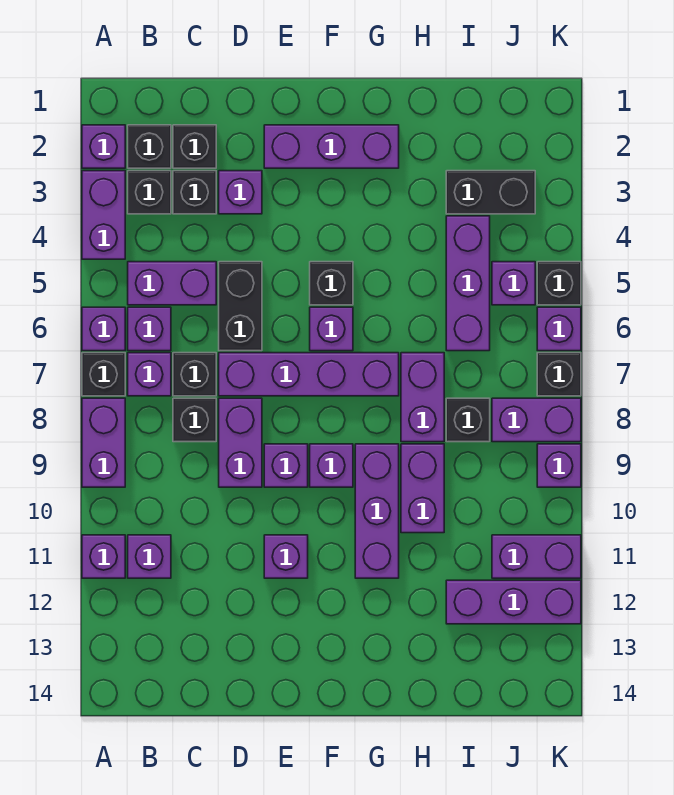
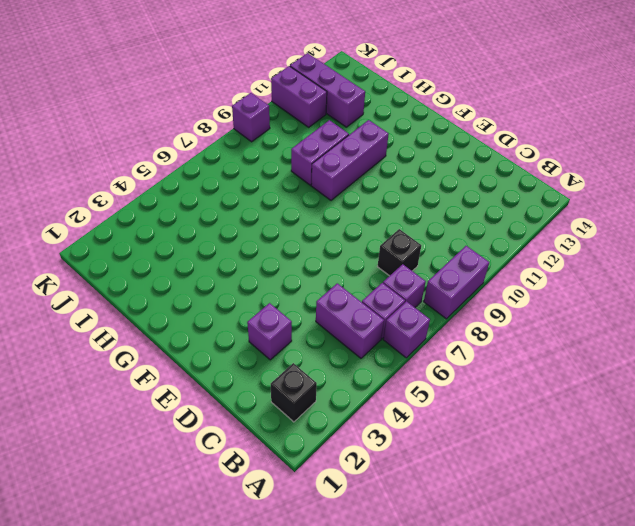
none -> purple 1x1 brick [82,125,125,168]
none -> purple 1x2 brick [82,171,125,259]
none -> black 1x1 brick [82,353,125,396]
none -> purple 1x1 brick [82,535,125,578]

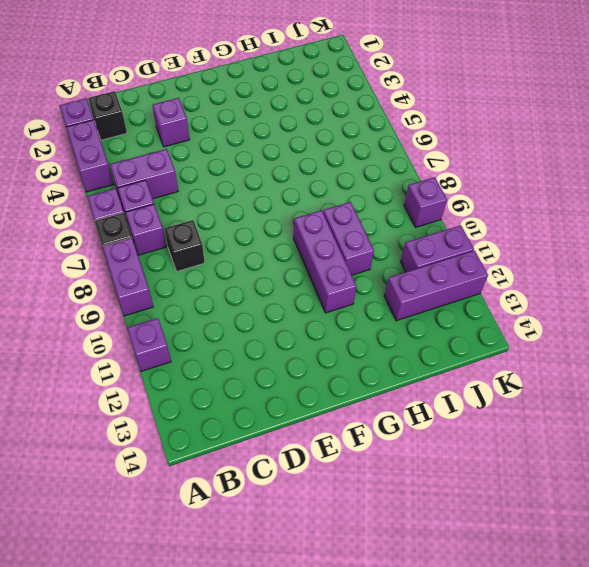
none -> black 1x1 brick [128,171,171,214]
none -> purple 1x1 brick [128,535,171,578]
none -> black 1x1 brick [173,125,216,168]
none -> black 1x1 brick [173,171,216,214]

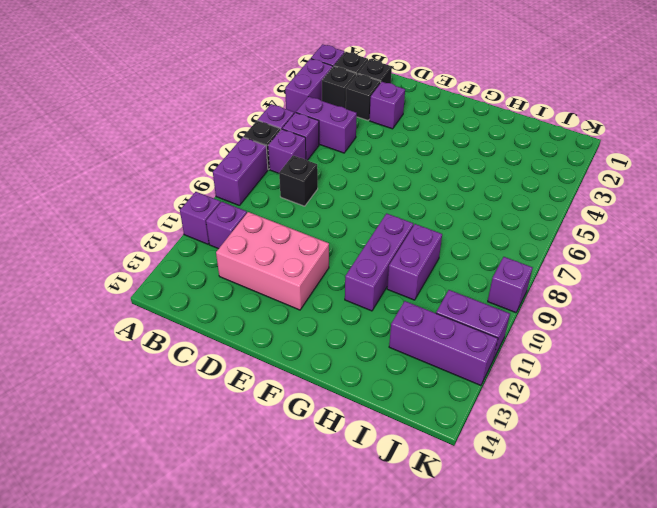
pink 2x3 brick [216,212,329,310] -> purple 1x1 brick [264,535,308,578]
none -> black 1x1 brick [173,353,216,396]
none -> black 1x2 brick [219,262,262,351]
none -> purple 1x4 brick [219,353,399,396]
none -> purple 1x2 brick [219,398,262,487]

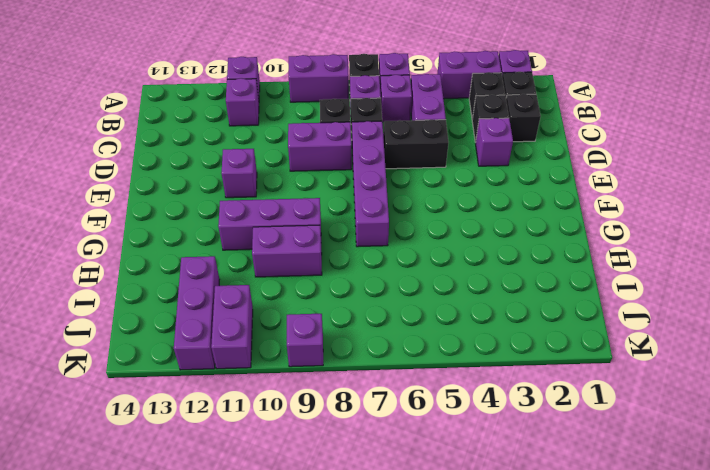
none -> purple 1x3 brick [264,125,399,168]
none -> purple 1x1 brick [264,444,308,487]
none -> black 1x1 brick [310,262,353,305]
none -> purple 1x1 brick [310,307,353,351]

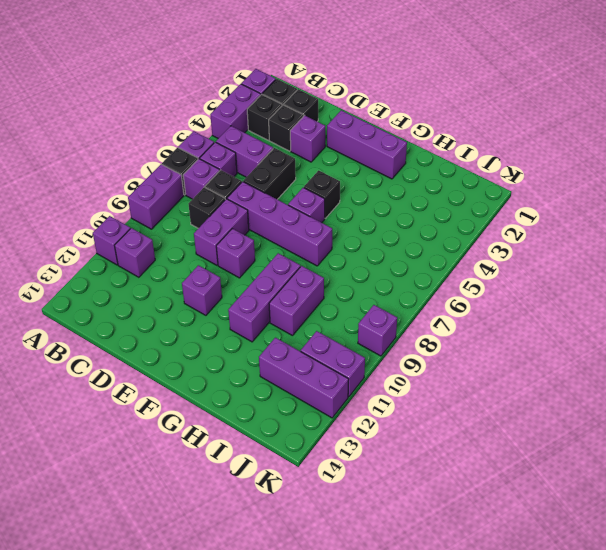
none -> purple 1x1 brick [310,444,353,487]
none -> purple 1x2 brick [401,353,444,442]
none -> black 1x2 brick [446,171,535,214]
none -> purple 1x3 brick [446,216,490,351]

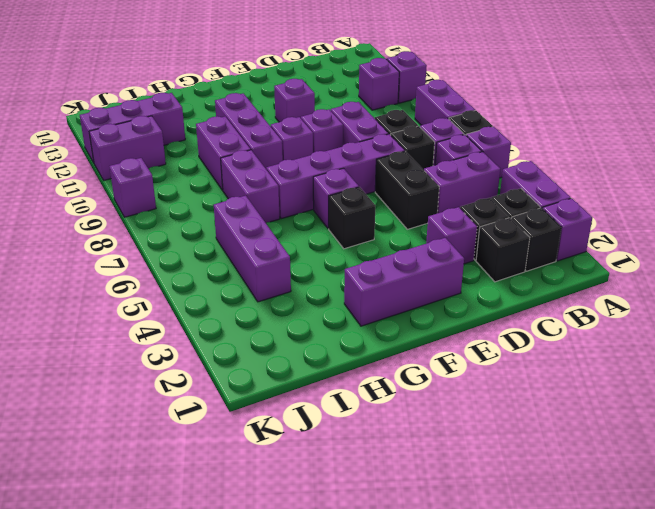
none -> black 1x2 brick [446,171,535,214]
none -> black 1x1 brick [446,398,490,442]
none -> purple 1x1 brick [492,262,535,305]
none -> purple 1x2 brick [492,398,581,442]

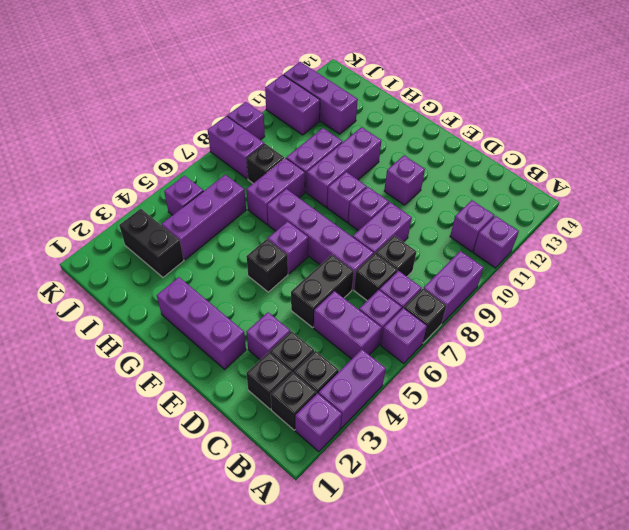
none -> black 1x1 brick [537,262,581,305]
none -> purple 1x1 brick [537,307,581,351]
none -> black 1x1 brick [537,353,581,396]

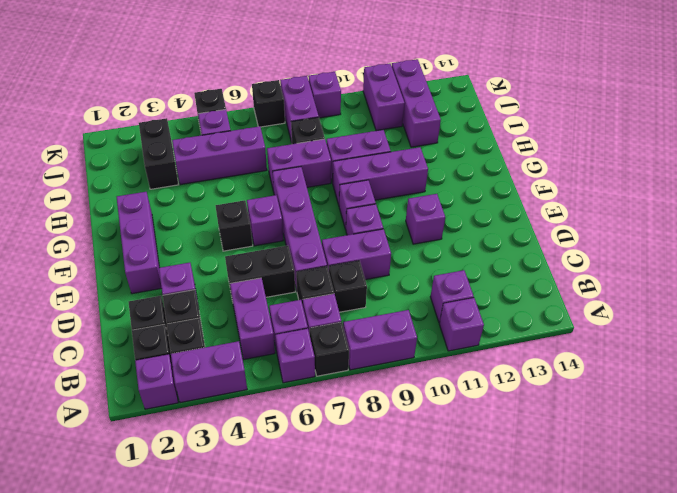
none -> purple 1x1 brick [537,307,581,351]

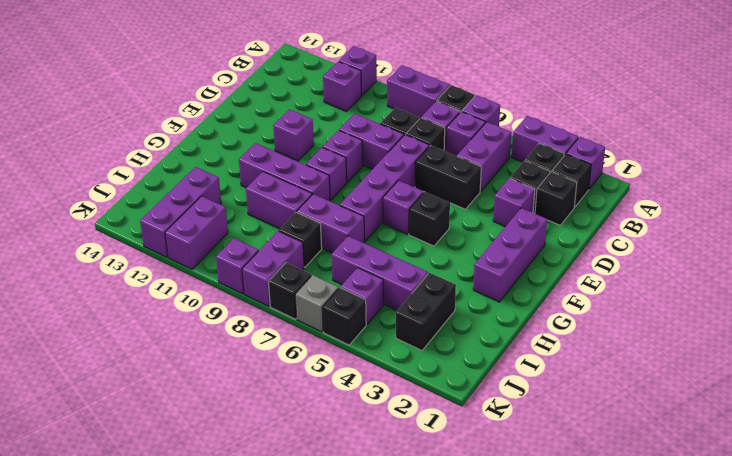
grey 1x1 brick [295,275,338,332] -> purple 1x1 brick [537,307,581,351]

